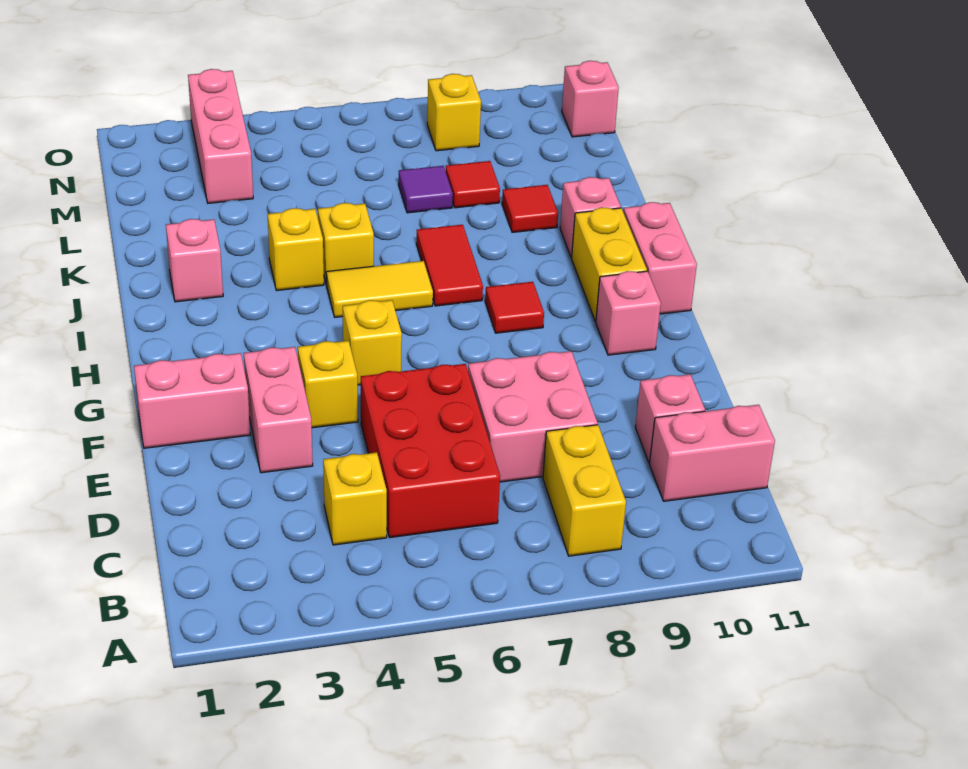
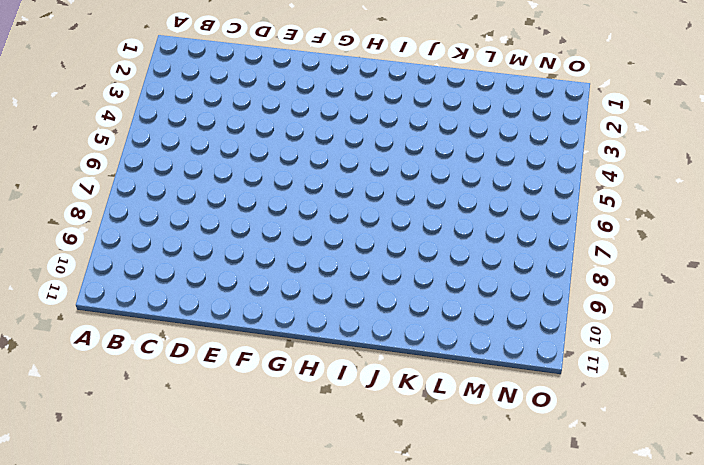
none -> yellow 1x2 brick [543,425,626,556]
none -> yellow 1x1 brick [323,452,387,545]
none -> red 2x3 brick [361,364,500,538]

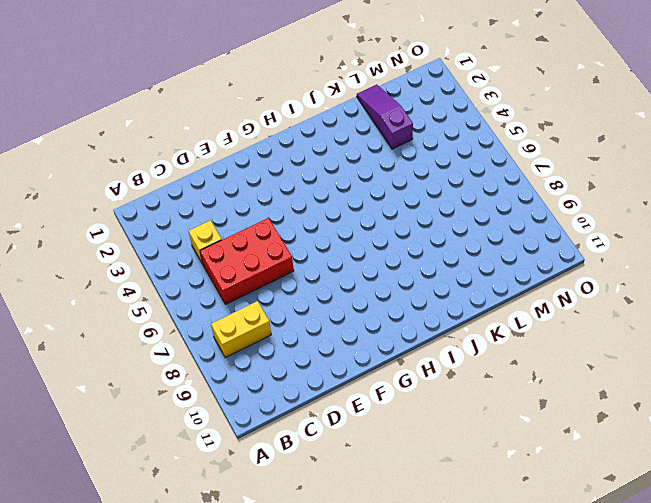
purple 1x3 slope [357,85,413,149] -> none
none -> pink 1x2 brick [649,405,775,501]
none -> pink 2x2 brick [468,351,598,482]
none -> pink 1x1 brick [635,374,705,463]

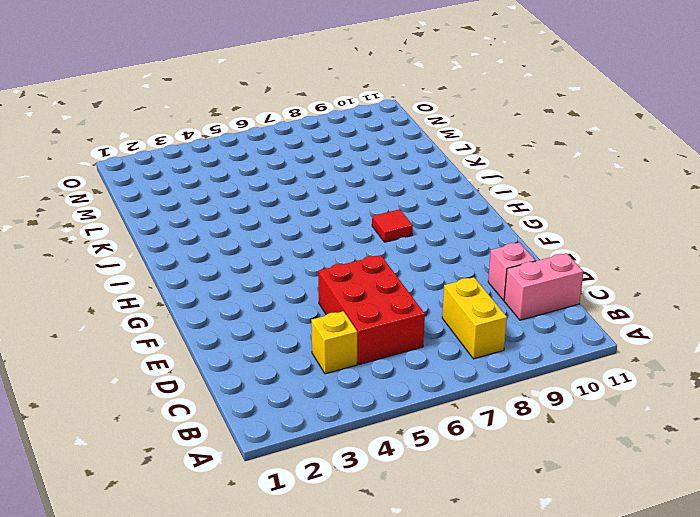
none -> pink 2x2 brick [468,351,598,482]
none -> pink 1x2 brick [244,347,313,473]
none -> pink 1x2 brick [134,353,250,448]

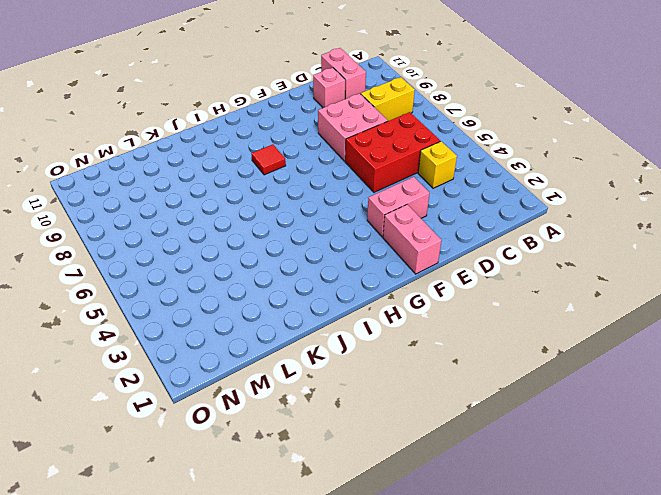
none -> yellow 1x1 brick [298,341,358,428]
none -> yellow 1x1 brick [343,300,402,385]
none -> pink 1x1 brick [596,271,661,355]

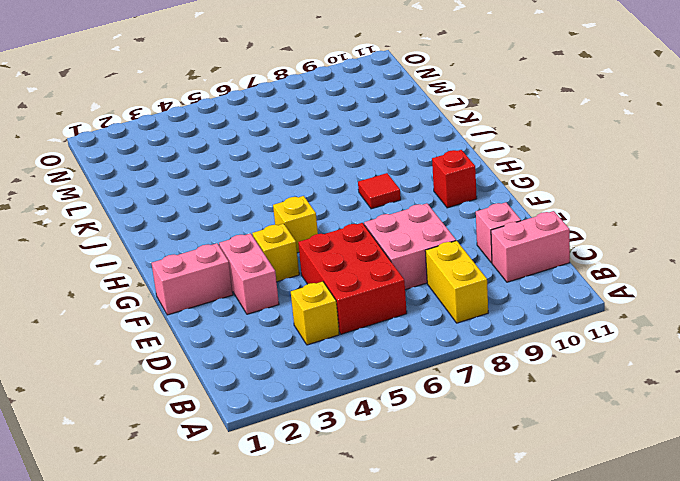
red 1x1 brick [432,150,477,208] -> pink 1x1 brick [596,271,661,355]
none -> yellow 1x2 brick [572,207,647,322]
none -> pink 1x2 brick [623,202,697,314]
none -> yellow 1x2 tile [326,261,433,317]

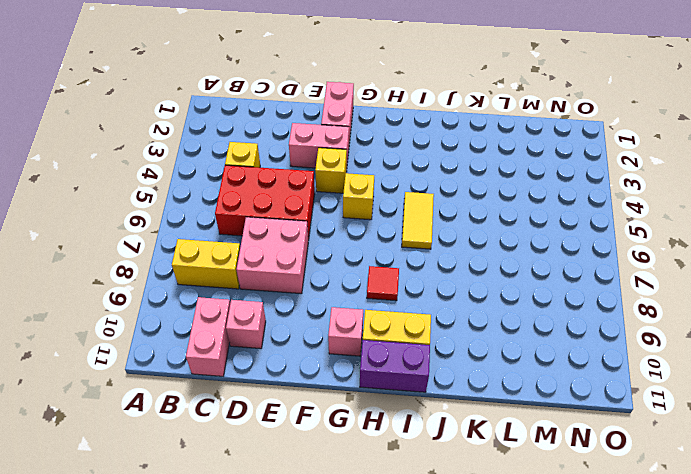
purple 1x2 brick [360,340,430,392] -> pink 1x2 brick [623,202,697,314]
none -> red 1x2 tile [416,225,483,306]
none -> pink 1x1 brick [166,219,223,302]
none -> yellow 1x1 brick [268,208,324,291]

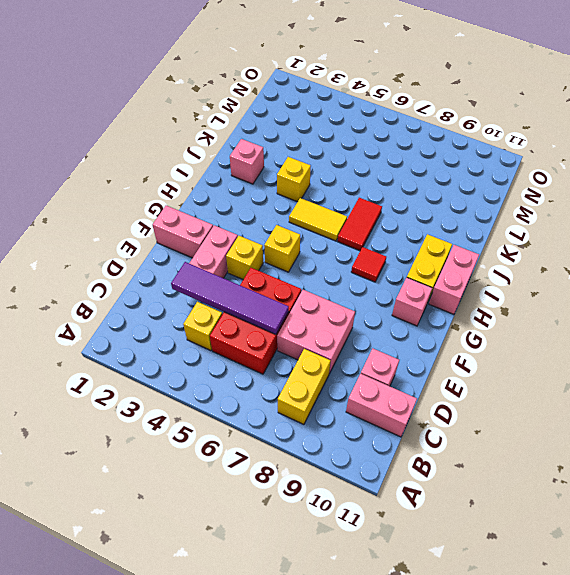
purple 1x4 tile [171,262,289,334] -> none
none -> yellow 1x1 brick [318,203,374,285]
none -> pink 1x1 brick [560,177,621,258]
none -> red 1x1 tile [502,185,558,232]

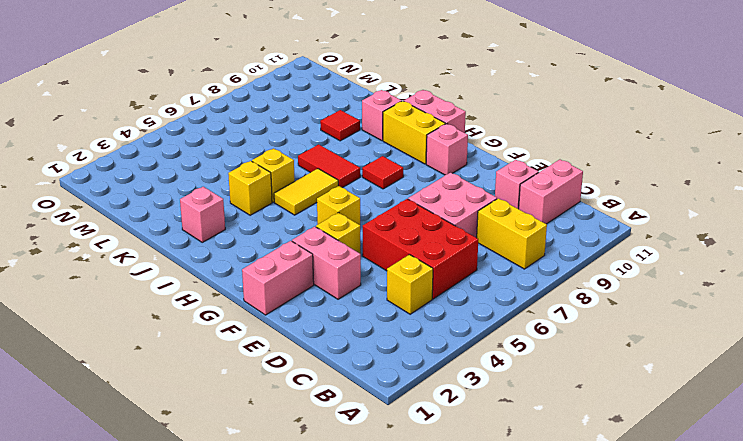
none -> purple 1x1 tile [399,166,453,213]
none -> red 1x1 tile [446,161,500,208]
none -> pink 1x3 brick [188,69,253,203]

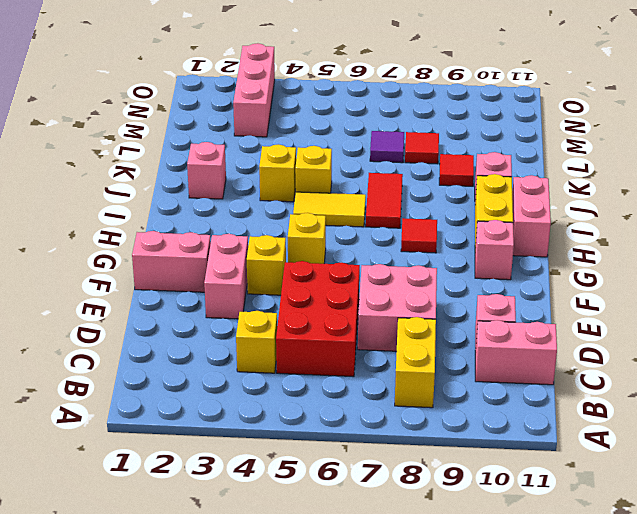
none -> yellow 1x1 brick [427,74,481,151]
none -> pink 1x1 brick [562,61,619,137]

